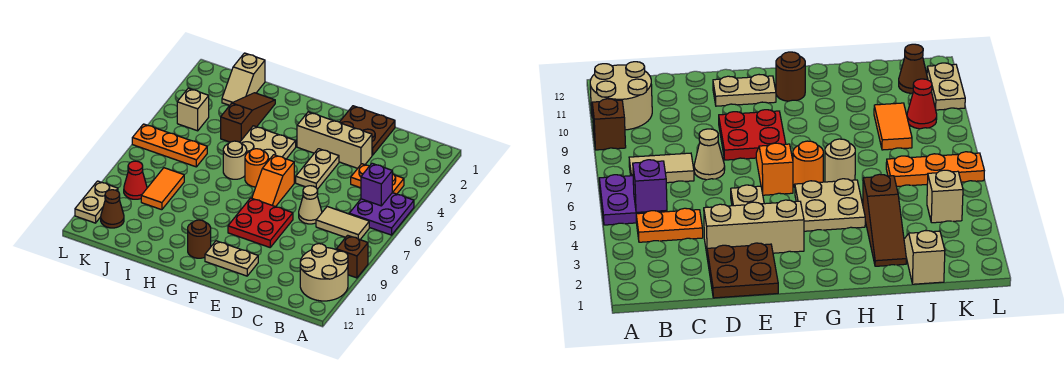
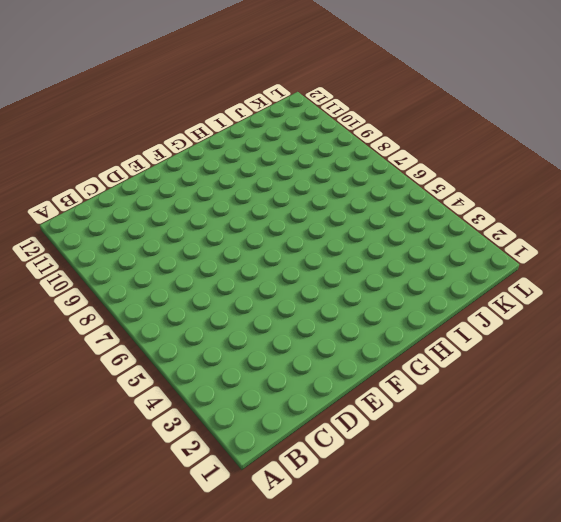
none -> purple 2x2 plate [349,193,414,235]
none -> brown 1x1 brick [336,235,368,278]
none -> tan 2x2 round brick [300,244,348,301]

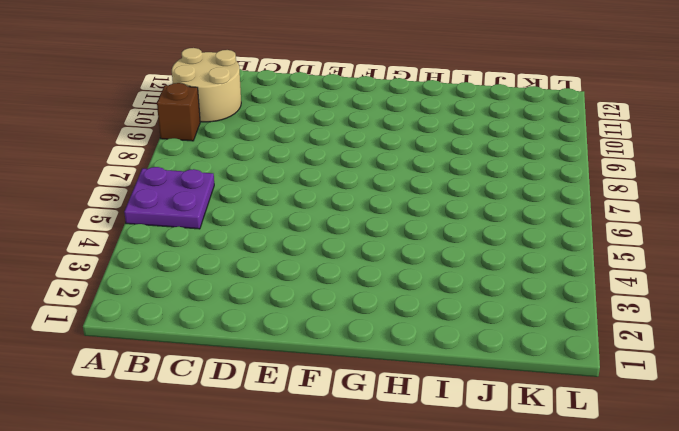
none -> orange 1x2 plate [351,164,404,194]
none -> tan 1x2 tile [316,207,369,240]
none -> brown 2x2 plate [340,106,395,155]

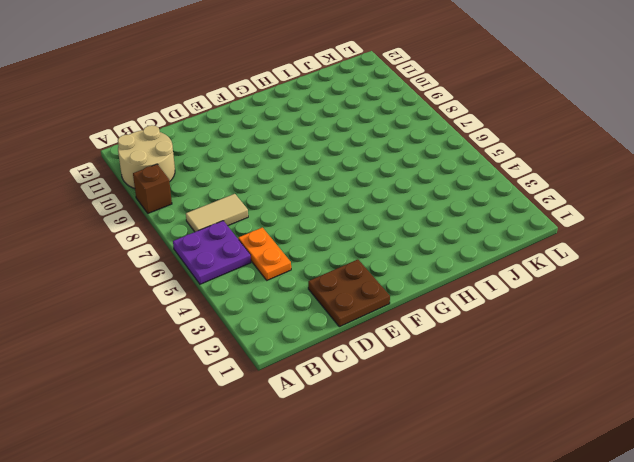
orange 1x2 plate [238,228,291,280] -> orange 1x2 plate turned to [351,164,404,194]
none -> tan 1x3 brick [297,112,372,168]
none -> tan 1x1 cone [299,186,322,224]
none -> tan 1x2 plate [296,149,339,189]

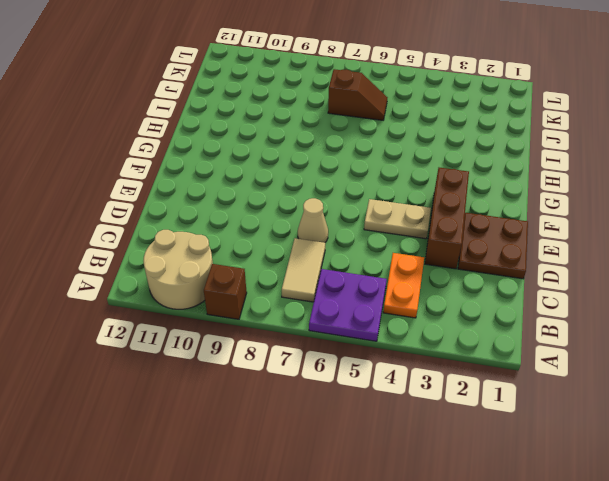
brown 1x3 brick [425,168,469,269] -> tan 1x3 brick [297,112,372,168]
brown 1x2 slope [328,69,388,120] -> orange 1x3 plate [132,124,207,167]
none -> red 2x2 plate [228,198,293,247]
none -> tan 1x2 plate [205,241,258,276]
none -> orange 1x2 slope [252,155,294,207]

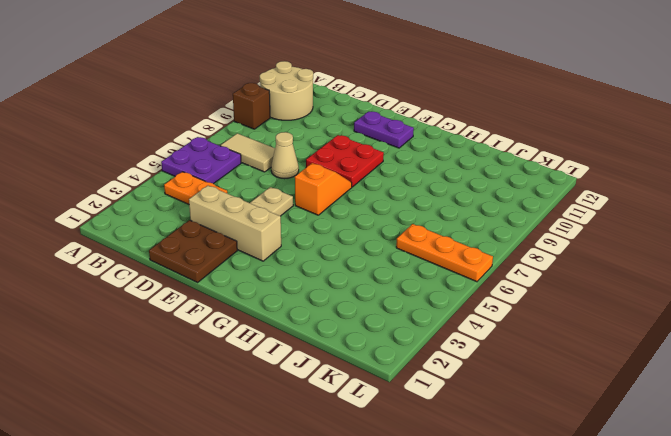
purple 1x2 plate [354,111,414,148] -> tan 1x2 plate [205,241,258,276]
none -> tan 2x2 plate [240,126,296,161]
none -> orange 1x1 round brick [245,149,268,187]
none -> brown 1x1 round brick [188,220,211,258]

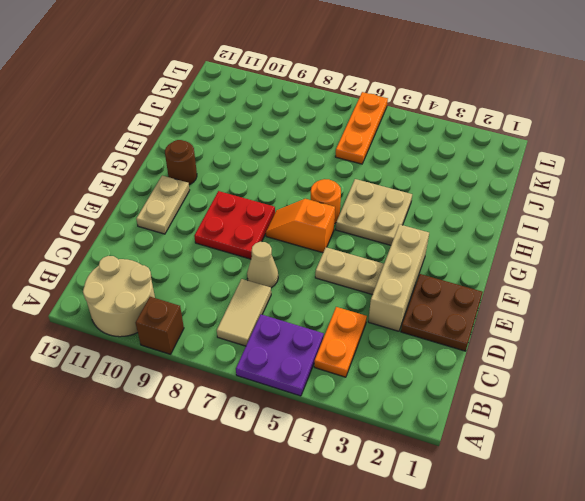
none -> tan 1x1 round brick [223,141,247,179]
none -> brown 1x3 slope [221,93,275,142]
none -> tan 1x2 slope [222,53,265,105]

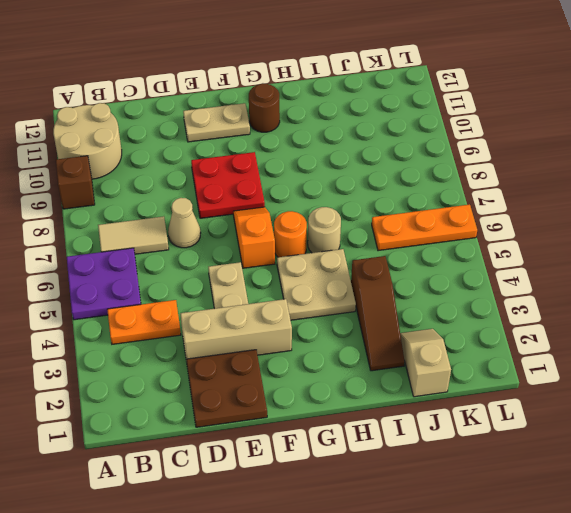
none -> orange 1x2 tile [141,168,184,210]
none -> tan 1x1 brick [177,88,209,131]
none -> red 1x1 cone [124,161,147,199]

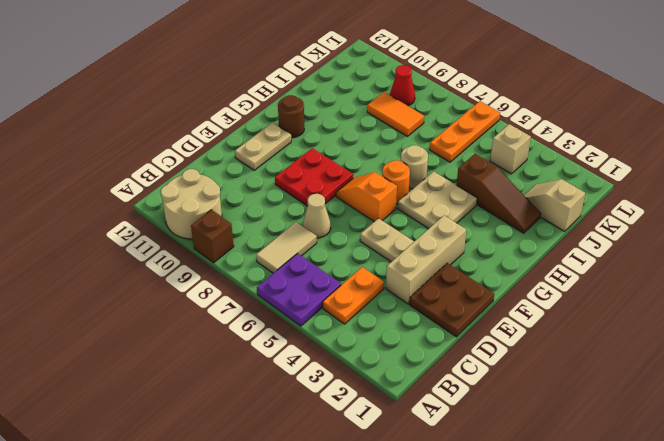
none -> brown 1x1 cone [101,190,124,228]
none -> tan 1x2 plate [75,181,118,223]
none -> purple 1x1 brick [361,163,392,206]

